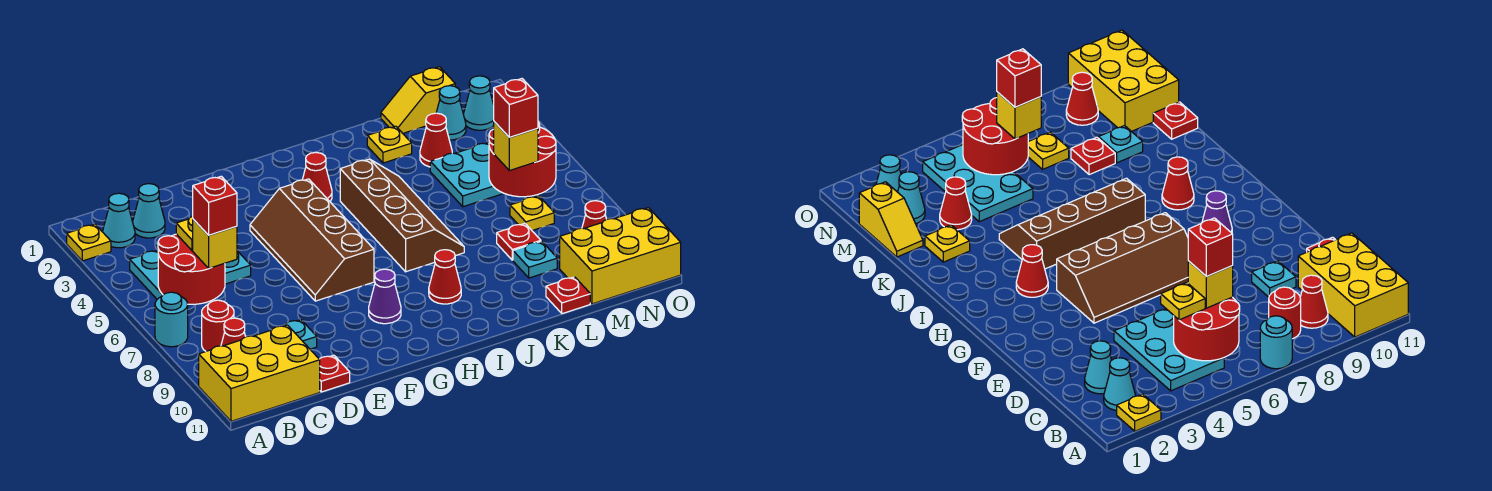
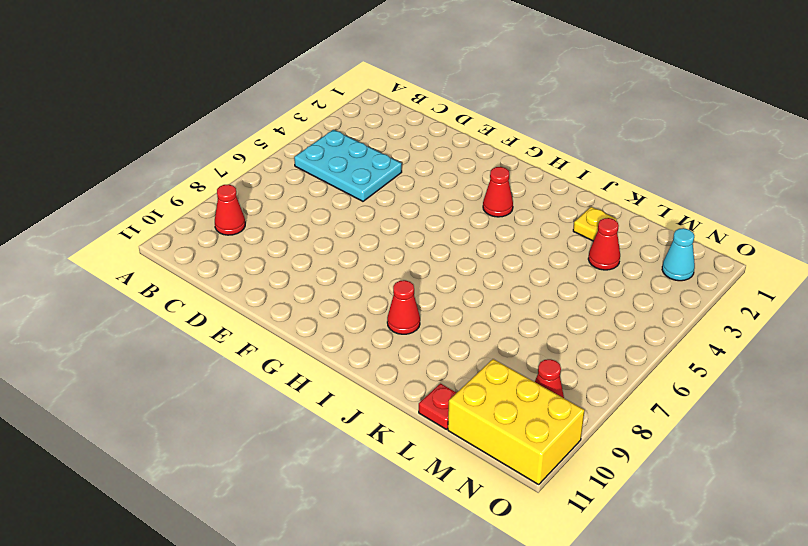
none -> yellow 1x1 plate [67,224,111,261]
none -> cyan 1x1 round brick [155,292,188,347]
none -> yellow 2x3 brick [199,325,320,421]
none -> cyan 1x1 cone [103,193,135,248]

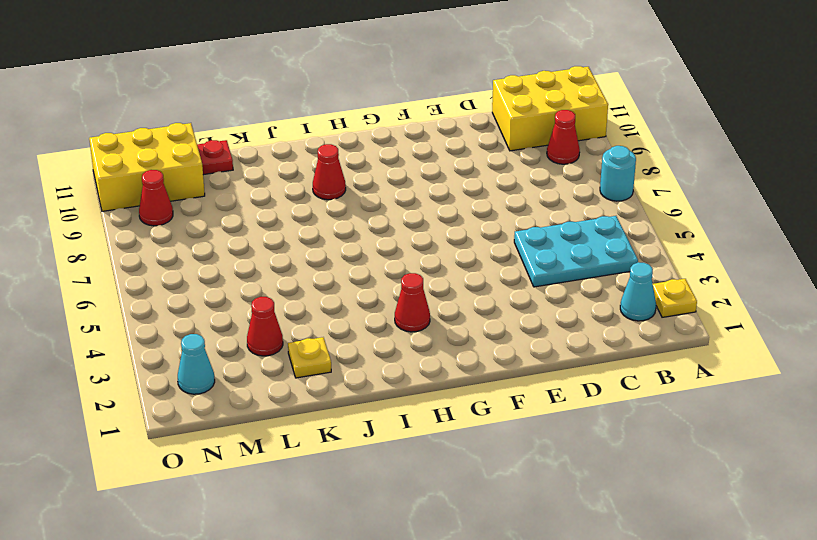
none -> red 1x1 round brick [202,300,234,351]
none -> cyan 1x1 cone [133,184,165,238]
none -> cyan 1x1 plate [282,320,317,349]
none -> red 1x1 plate [320,355,350,392]

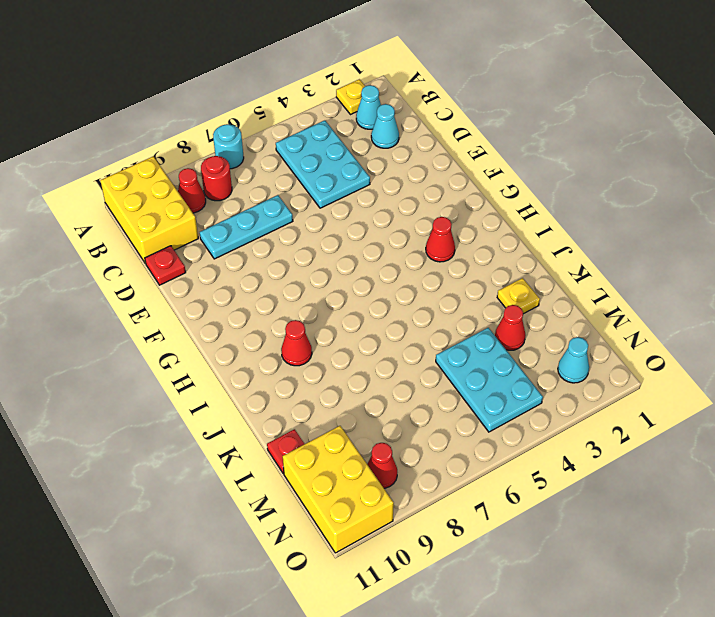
cyan 1x3 plate [200,195,293,259] -> cyan 1x1 plate [282,320,317,349]
none -> brown 2x4 slope [250,179,374,301]
none -> purple 1x1 cone [369,269,401,324]
none -> brown 2x4 slope [340,159,464,272]
none -> yellow 1x2 slope [381,67,455,133]

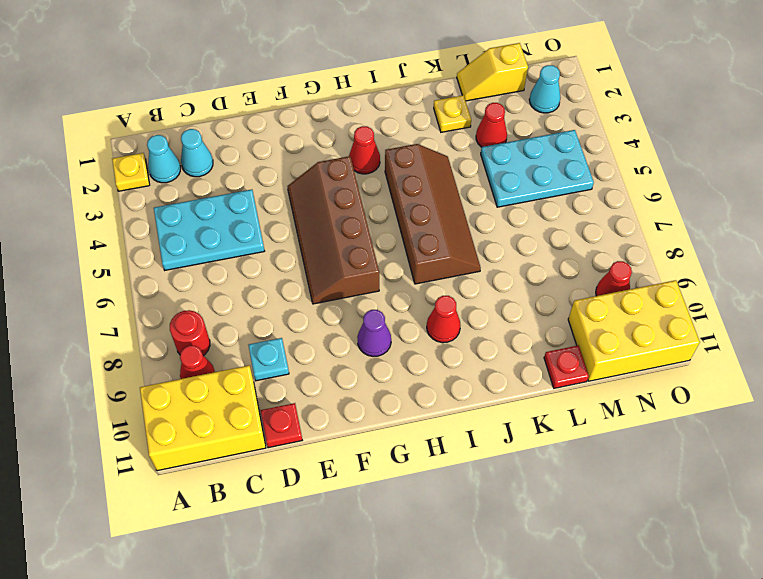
none -> cyan 1x1 round brick [155,292,188,347]
none -> red 1x1 plate [497,224,541,260]
none -> cyan 1x1 plate [513,241,557,278]
none -> cyan 1x1 cone [436,86,466,140]

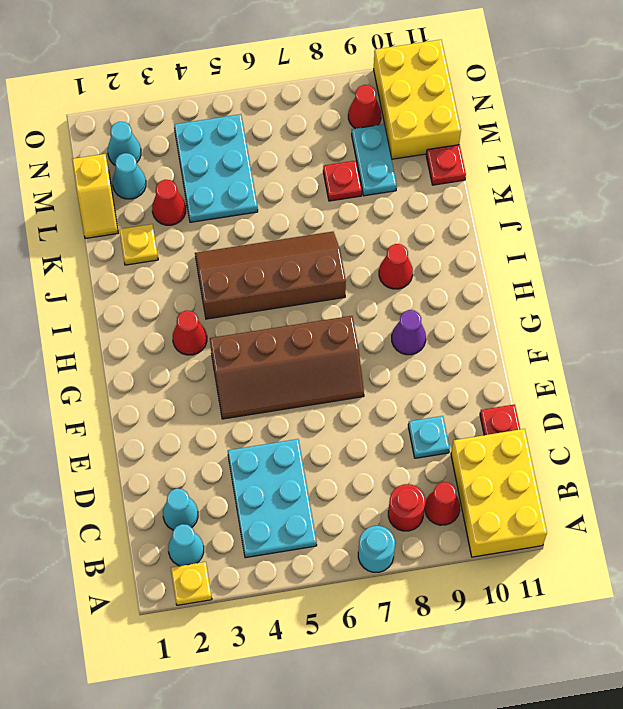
cyan 1x2 plate [352,124,397,196] -> cyan 1x1 plate [513,241,557,278]
none -> yellow 1x1 plate [510,196,554,231]
none -> red 2x2 round brick [158,234,225,304]
none -> red 2x2 round brick [489,122,556,197]
none -> yellow 1x1 plate [176,216,193,251]

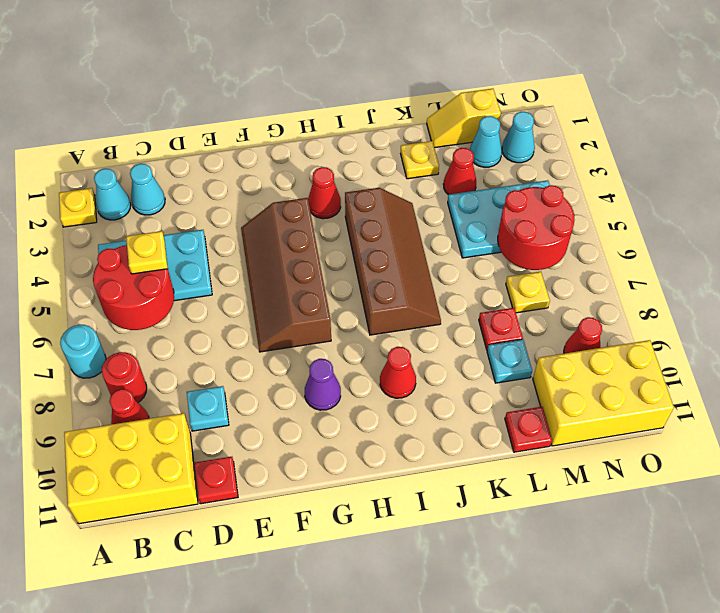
none -> yellow 1x1 brick [193,219,237,268]
none -> yellow 1x1 brick [494,122,538,170]
none -> red 1x1 brick [193,176,237,235]
none -> red 1x1 brick [494,79,538,137]

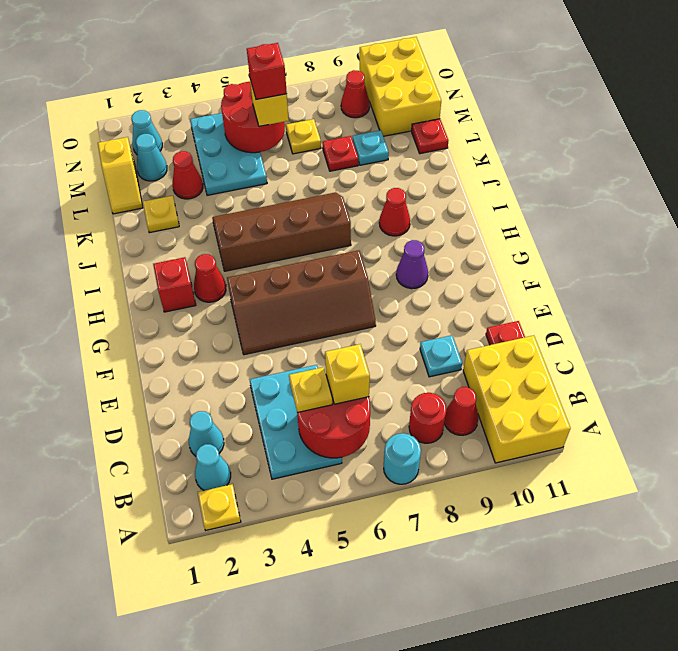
red 1x1 brick [153,257,196,312] -> red 1x1 brick moved to [193,176,237,235]

